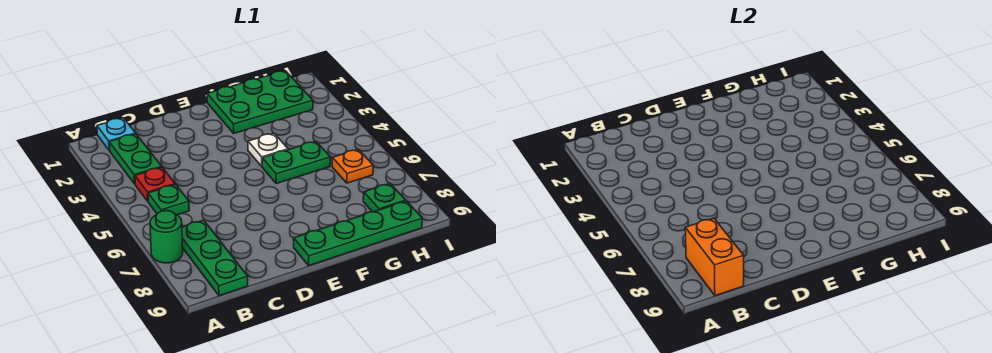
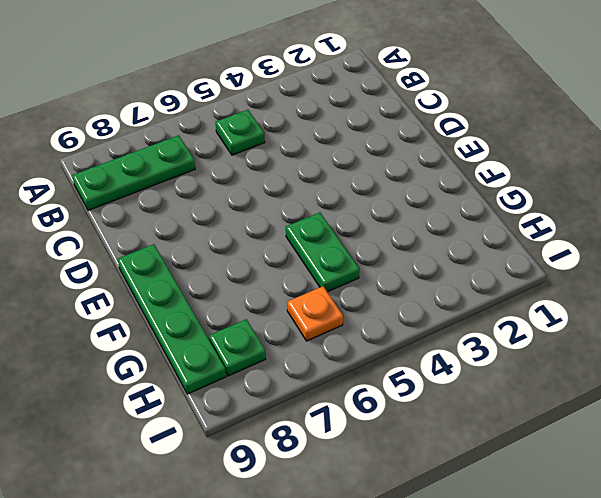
none -> green 1x1 round brick [150,211,183,263]
none -> cyan 1x1 plate [97,118,136,150]
none -> green 1x2 plate [109,134,162,184]

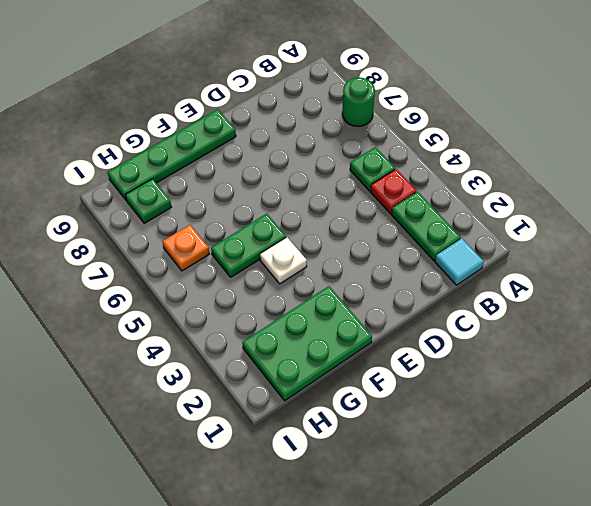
cyan 1x1 tile [435,238,484,285] -> cyan 1x1 plate [97,118,136,150]
none -> green 1x3 plate [182,220,248,296]
none -> orange 1x2 brick [685,218,744,296]

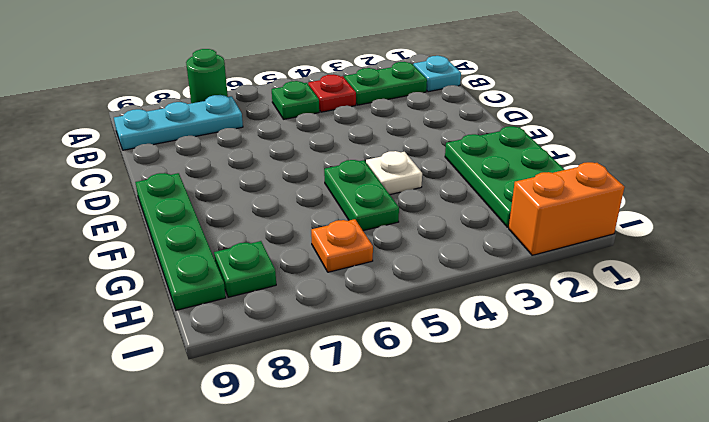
cyan 1x3 plate [114,95,243,150] -> green 1x3 plate [182,220,248,296]
orange 1x2 brick [509,162,624,255] -> orange 1x2 brick moved to [685,218,744,296]

